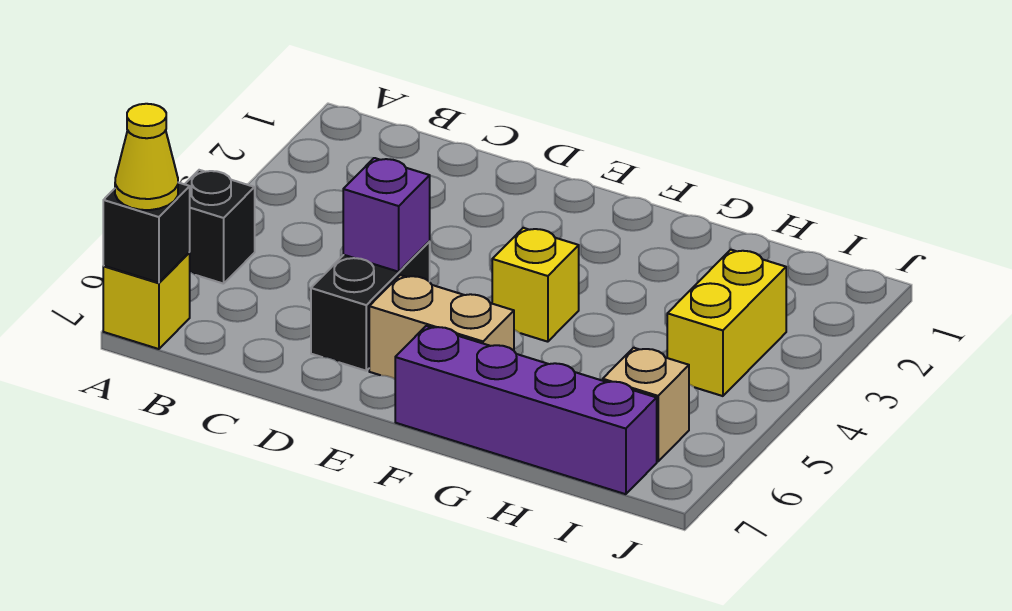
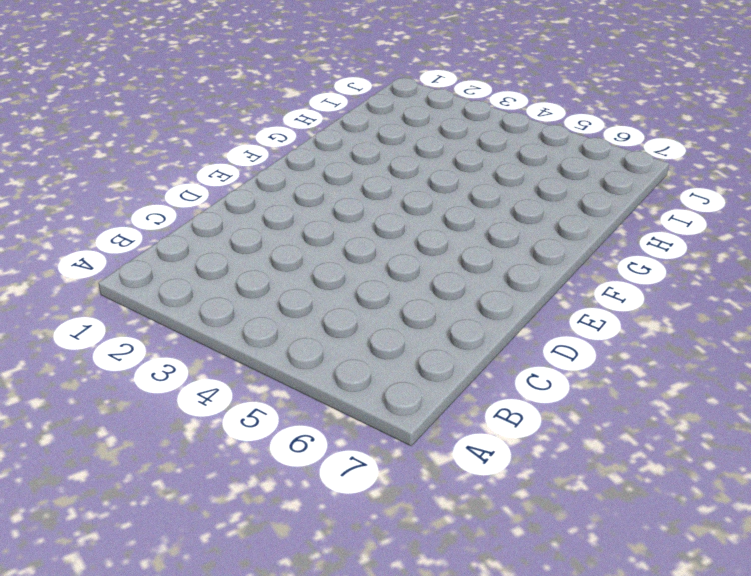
none -> black 1x1 brick [185,170,255,284]
none -> yellow 1x1 brick [103,253,190,349]

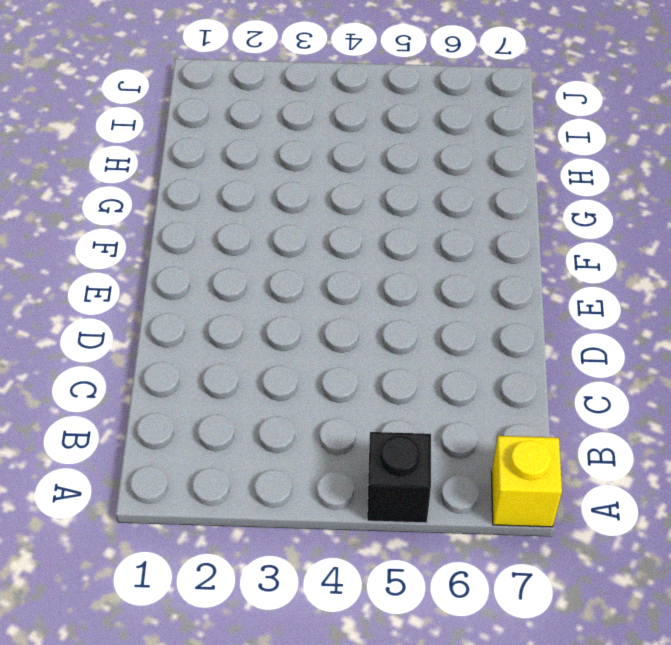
none -> black 1x2 brick [311,242,430,371]
none -> tan 1x2 brick [369,275,514,379]

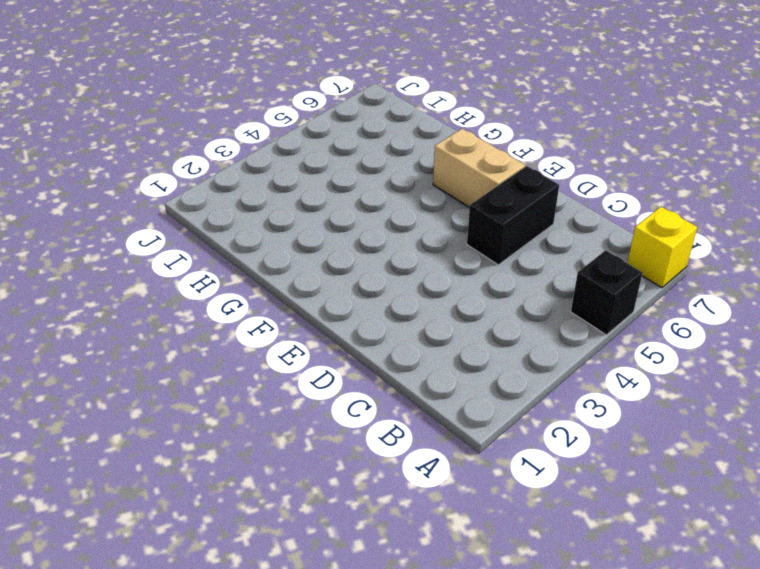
none -> yellow 1x1 brick [492,228,579,342]
none -> purple 1x4 brick [395,326,657,494]

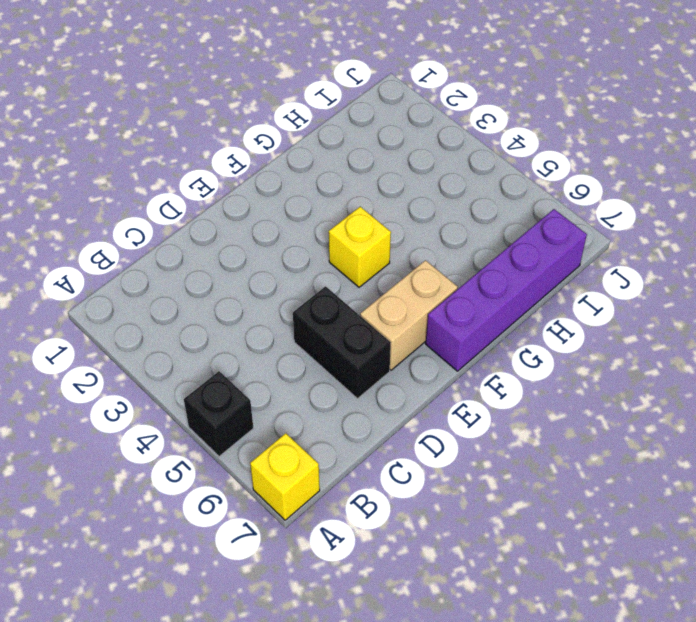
none -> yellow 1x2 brick [667,250,786,396]
none -> tan 1x1 brick [603,348,689,461]

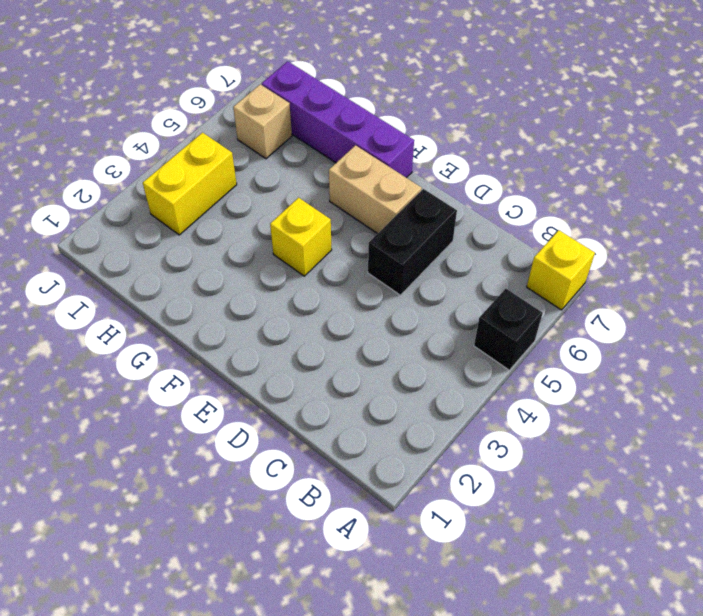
none -> black 1x1 brick [103,183,190,283]
none -> purple 1x1 brick [343,158,430,272]

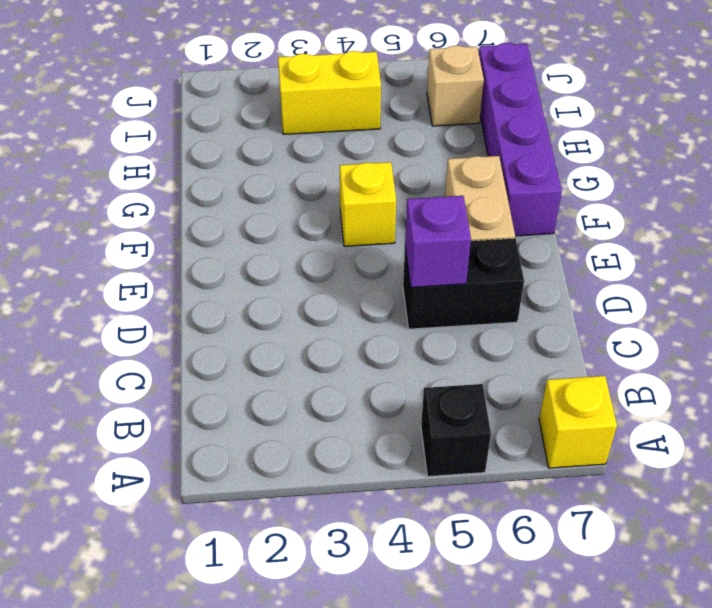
none -> black 1x1 brick [103,183,190,283]
none -> yellow 1x1 cone [115,104,178,210]

